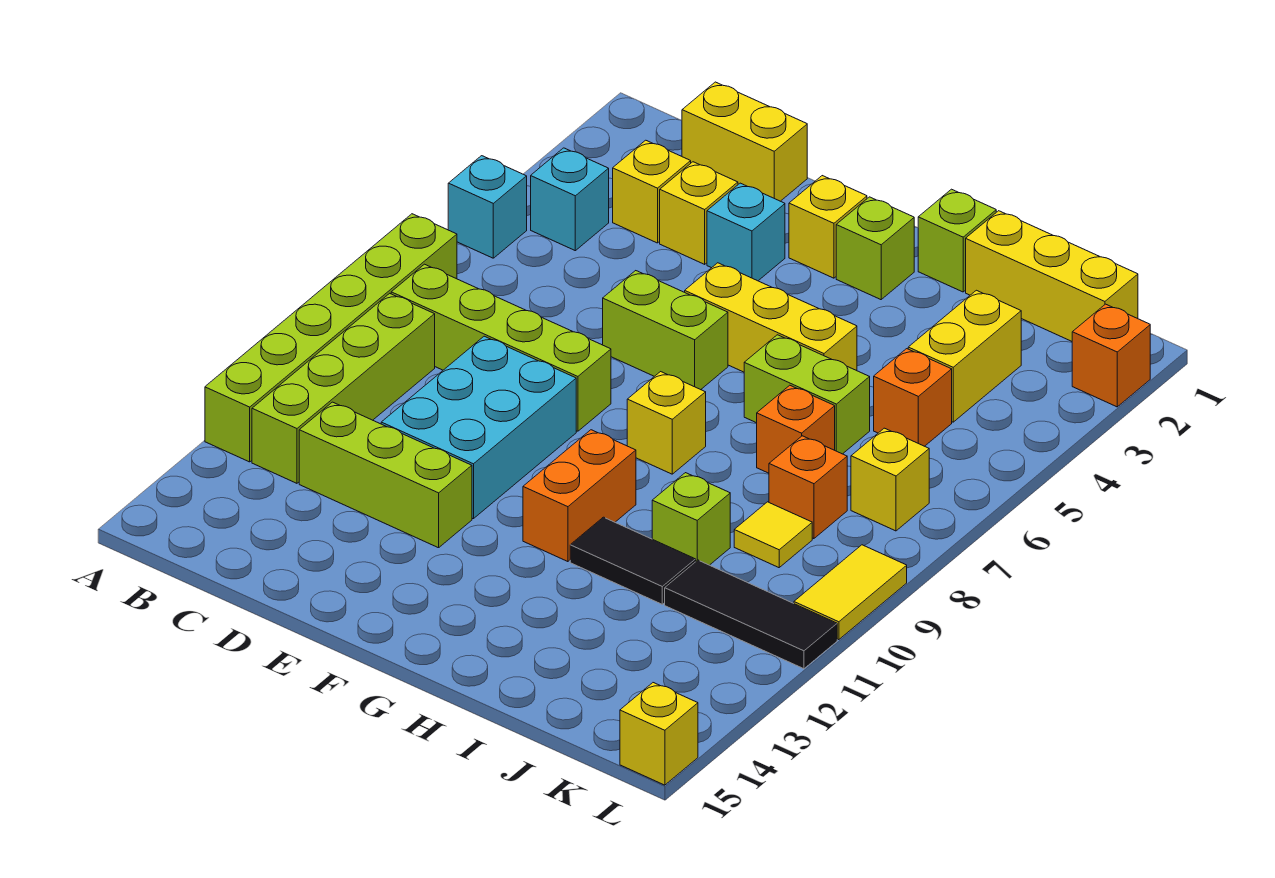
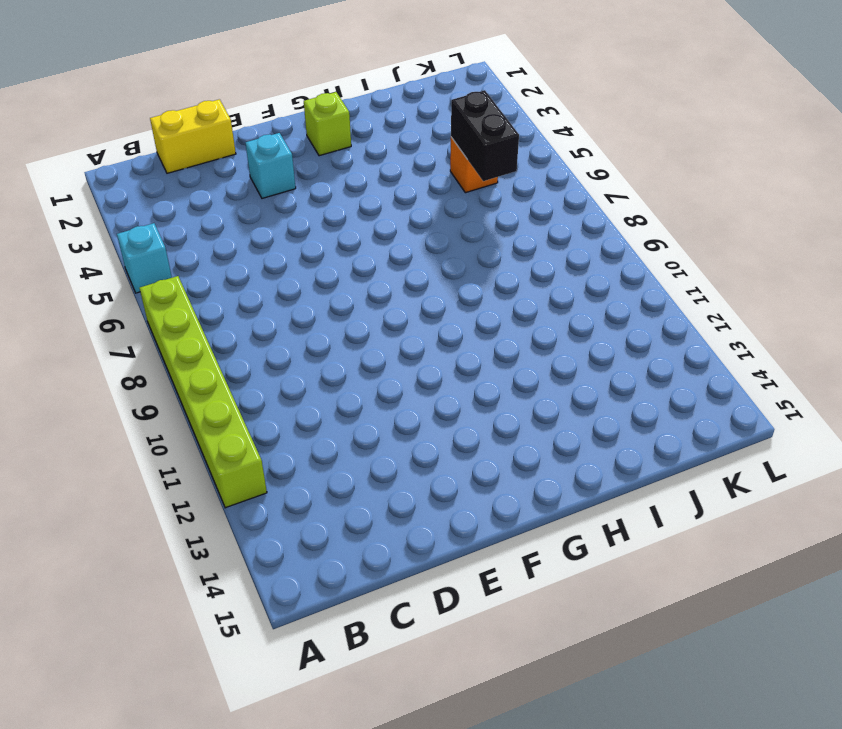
black 1x2 brick [451,90,519,181] -> none
none -> cyan 1x1 brick [531,148,609,251]
none -> lime 1x4 brick [391,264,611,431]
none -> lime 1x4 brick [252,293,435,483]
none -> yellow 1x1 brick [613,140,691,243]

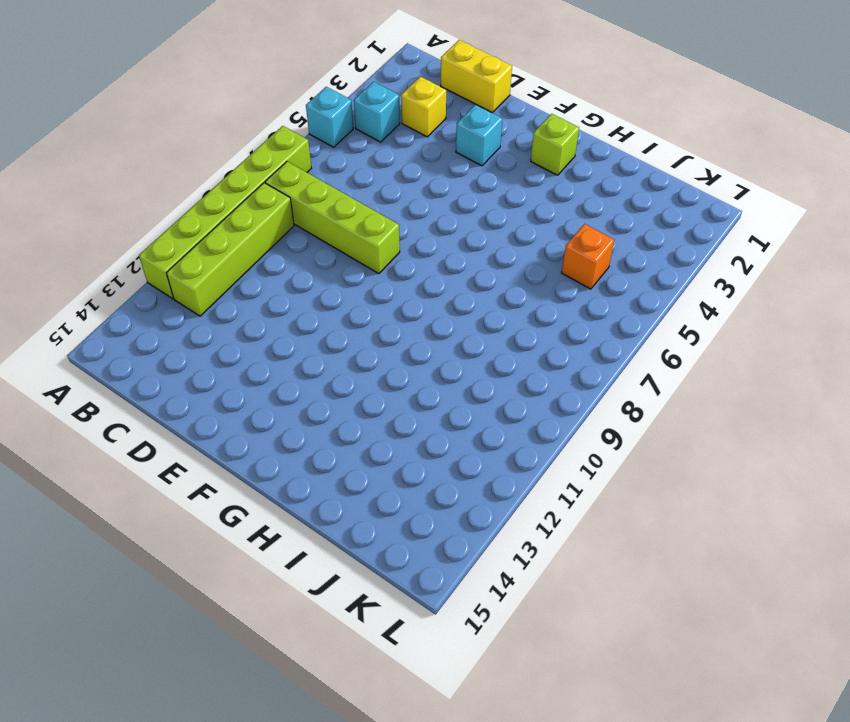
none -> lime 1x3 brick [299,402,472,548]
none -> yellow 1x1 brick [660,162,738,264]
none -> cyan 2x3 brick [381,336,576,519]
none -> lime 1x2 brick [603,271,728,390]

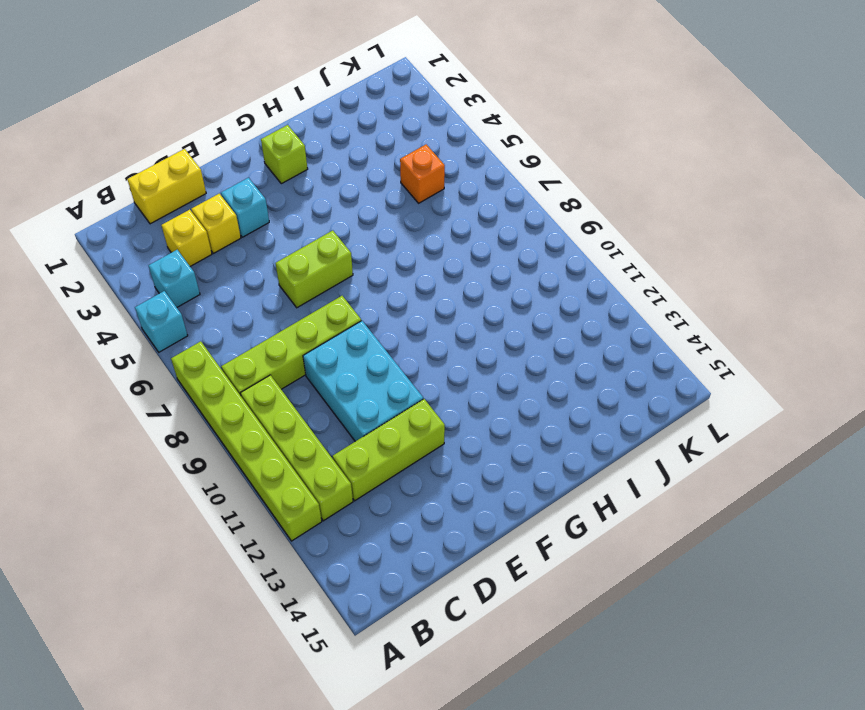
none -> yellow 1x1 brick [789,176,867,278]
none -> yellow 1x3 brick [685,263,857,372]
none -> yellow 1x1 brick [627,372,706,474]
none -> orange 1x2 brick [523,430,636,562]

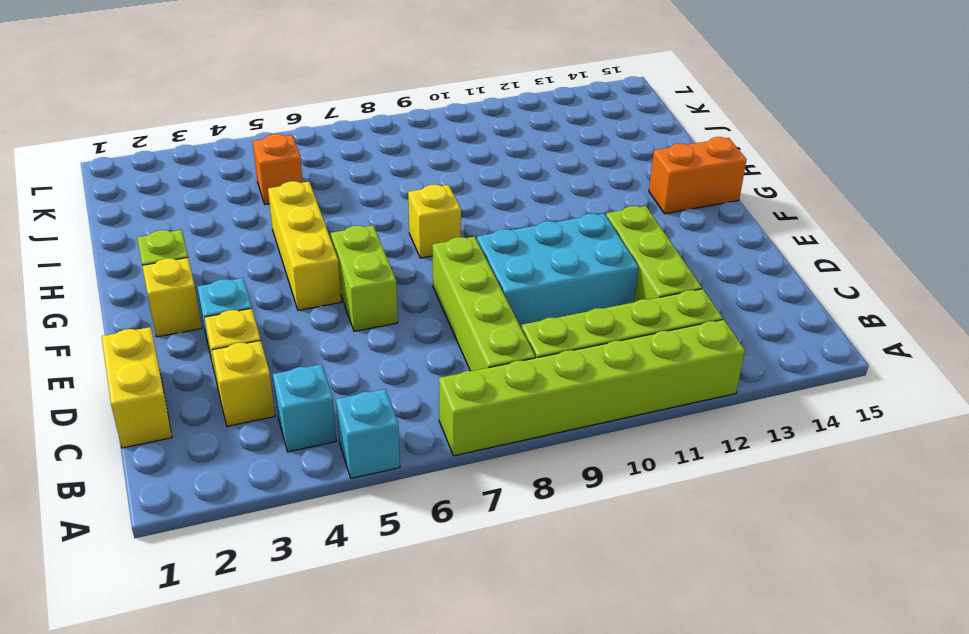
orange 1x2 brick [649,137,747,214] -> orange 1x2 brick moved to [523,430,636,562]
none -> lime 1x1 brick [918,189,996,292]
none -> lime 1x2 brick [744,335,870,454]
none -> black 1x2 tile [570,517,696,604]
none -> yellow 1x3 brick [966,211,1138,341]

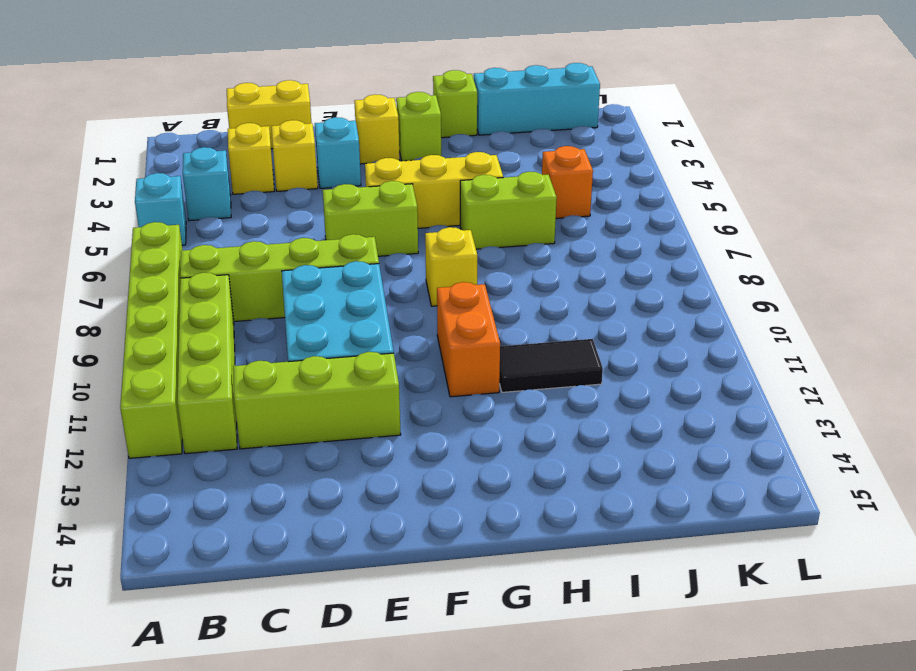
cyan 1x3 brick [474,63,600,135] -> yellow 1x3 brick [966,211,1138,341]
none -> orange 1x1 brick [757,385,835,473]
none -> lime 1x1 brick [652,473,730,565]
none -> yellow 1x2 brick [908,290,1021,422]
none -> orange 1x1 brick [769,436,847,539]

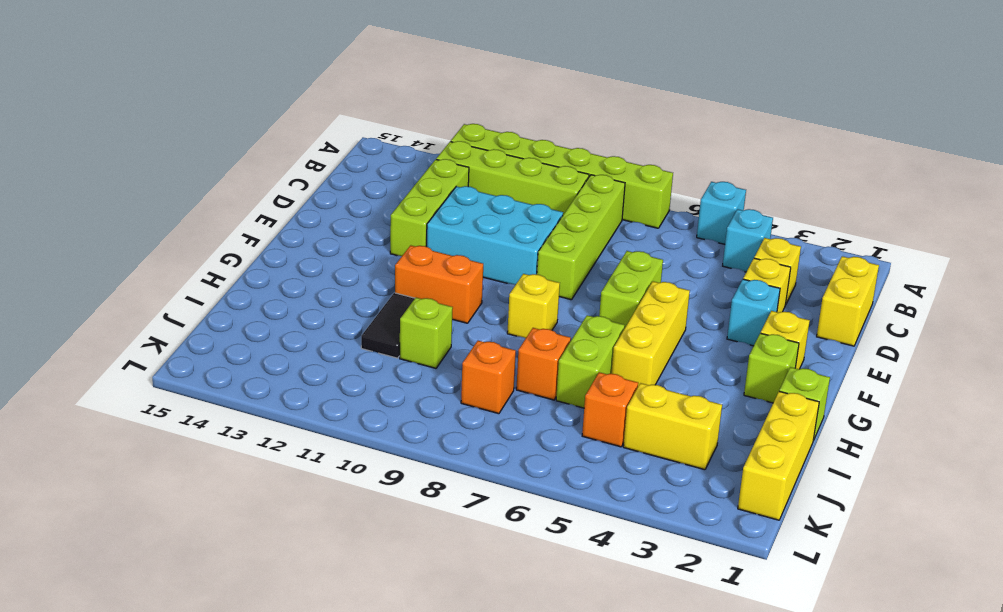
none -> yellow 1x1 tile [734,502,812,568]
none -> black 1x3 tile [665,560,837,669]
none -> yellow 1x1 brick [851,428,929,531]
none -> orange 1x1 brick [1072,304,1150,407]

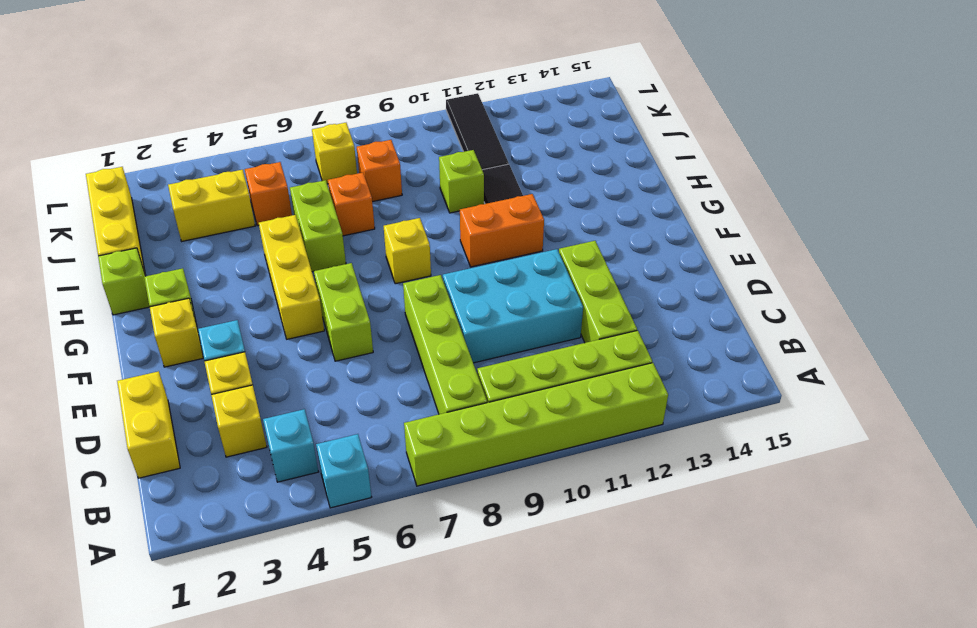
none -> yellow 1x1 tile [734,502,812,568]
none -> orange 1x1 brick [1072,304,1150,407]
none -> yellow 1x2 tile [794,545,907,640]
none -> yellow 1x1 brick [620,683,698,785]

